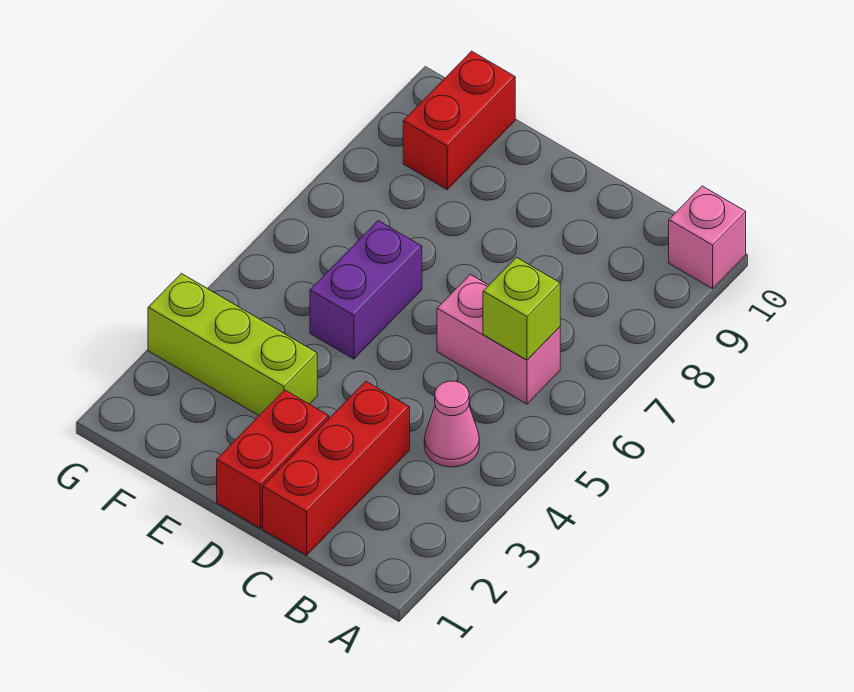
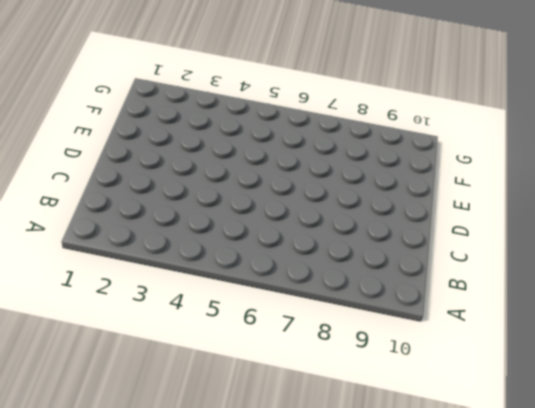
none -> pink 1x1 brick [669,186,746,289]
none -> pink 1x1 cone [424,381,479,467]

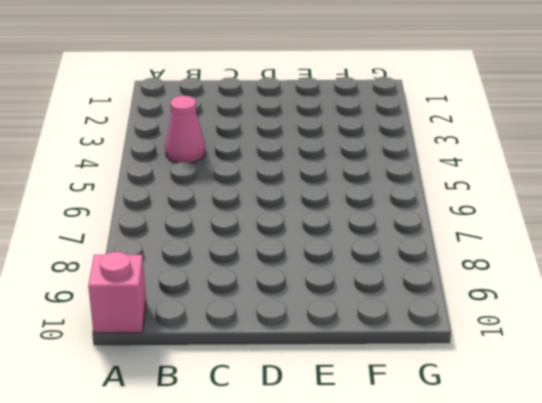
none -> pink 1x2 brick [437,274,560,404]
none -> red 1x3 brick [263,381,410,555]

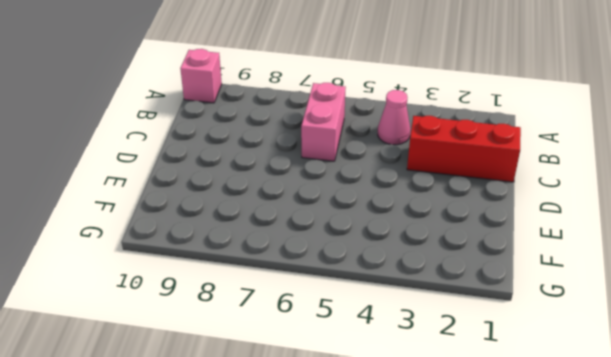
none -> red 1x2 brick [217,390,329,528]
none -> lime 1x3 brick [148,273,317,416]

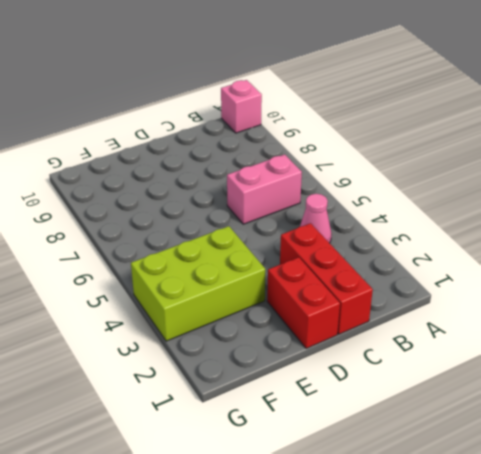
lime 2x3 brick [131,226,265,341] -> lime 1x3 brick [148,273,317,416]
none -> purple 1x2 brick [310,221,422,359]
none -> red 1x2 brick [403,51,515,189]

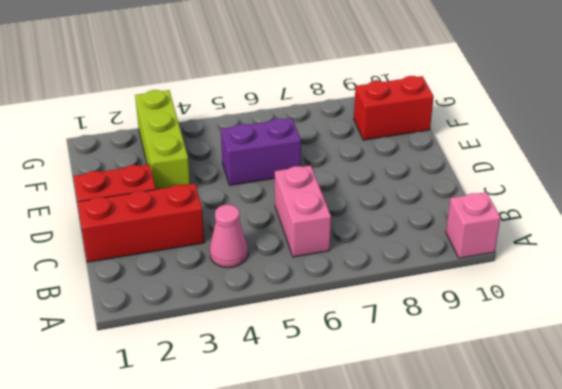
none -> lime 1x1 brick [483,257,560,360]

